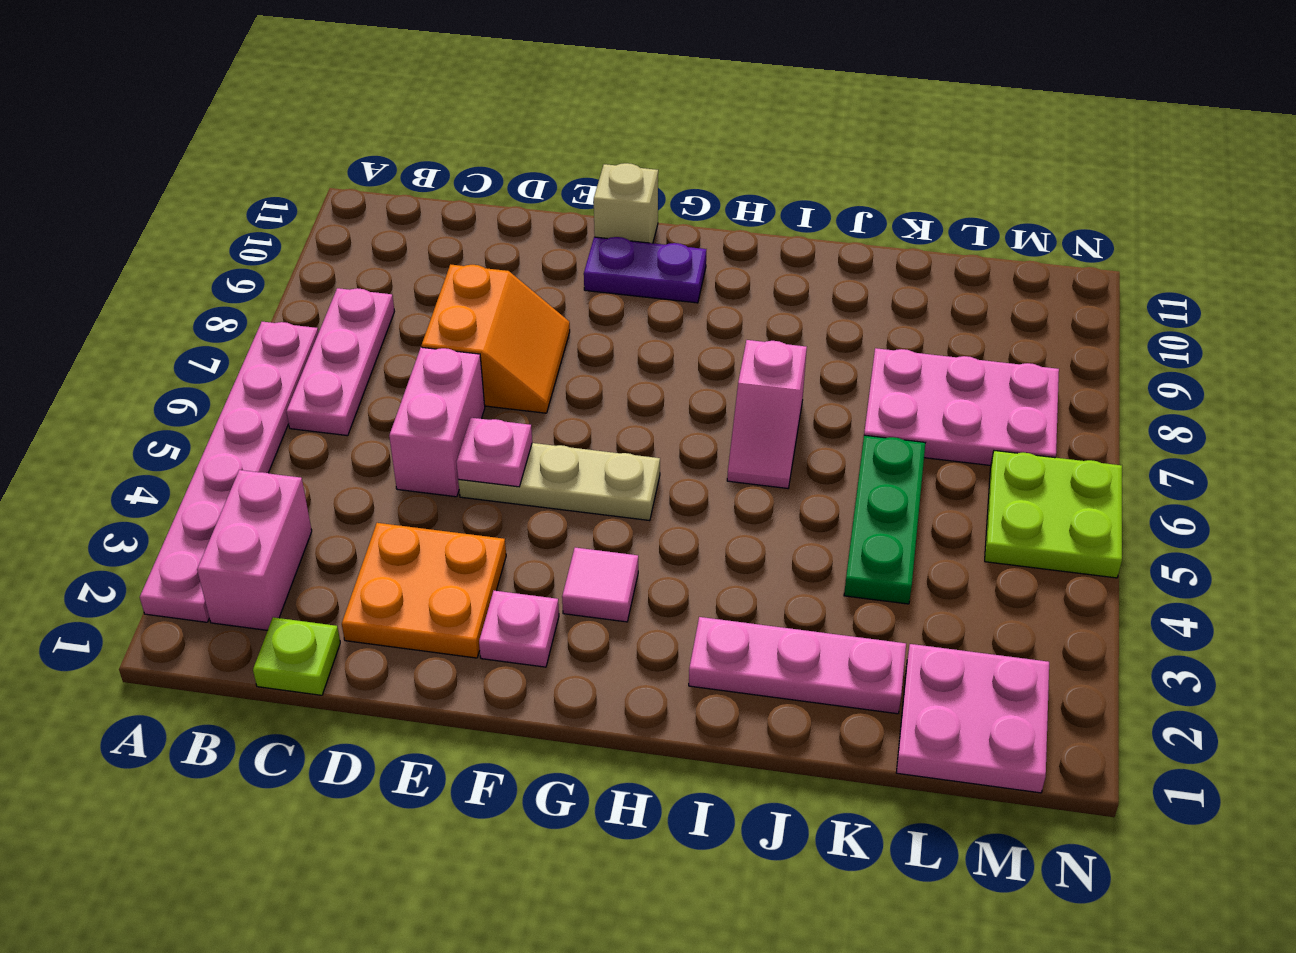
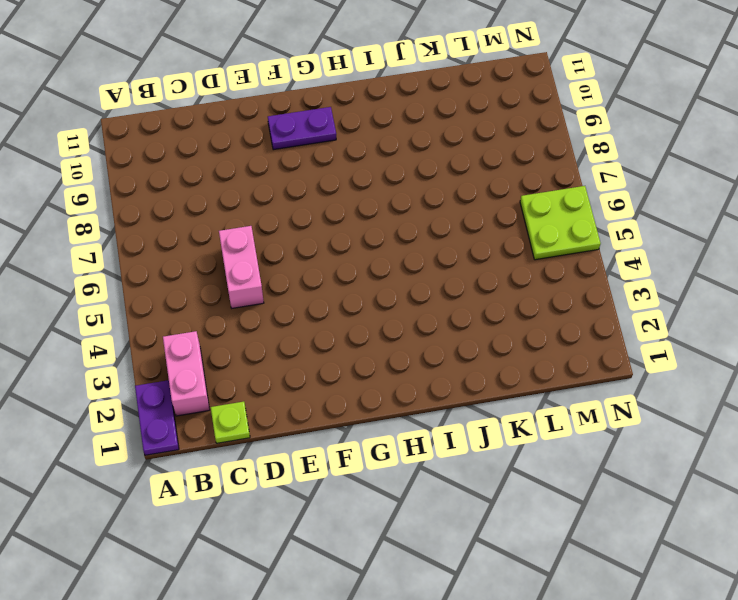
purple 1x2 plate [135,380,179,455] -> pink 1x6 plate [140,322,319,622]
none -> pink 1x3 plate [286,288,394,436]
none -> orange 2x2 plate [342,523,506,658]
none -> orange 2x2 slope [421,264,570,413]

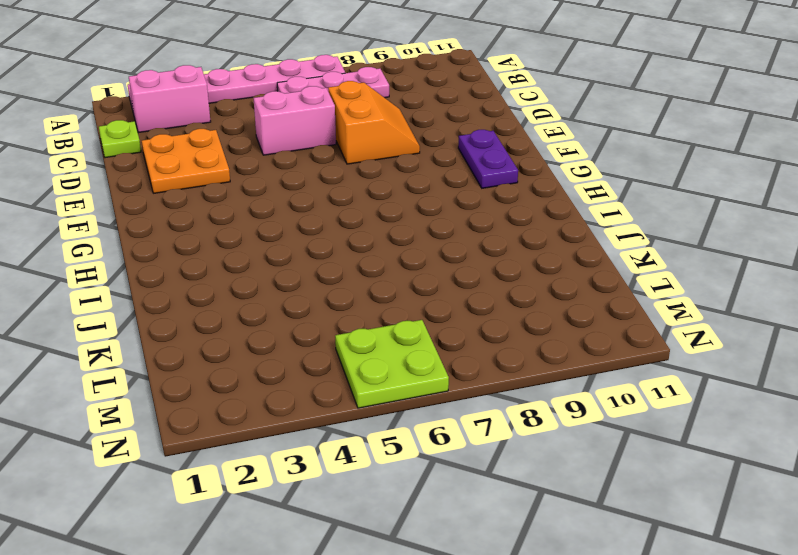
orange 2x2 slope [328,81,420,164] -> orange 2x2 slope turned to [421,264,570,413]
none -> tan 1x3 plate [458,443,660,521]
none -> pink 1x1 plate [479,591,559,667]
none -> tan 1x1 brick [594,163,658,243]

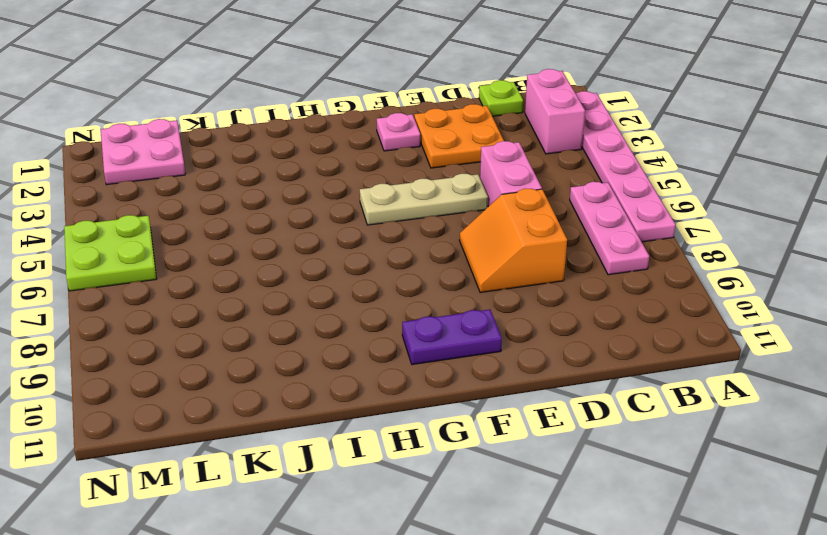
none -> tan 1x1 brick [594,163,658,243]
none -> pink 1x1 tile [562,548,638,622]
none -> pink 1x3 plate [689,617,906,714]

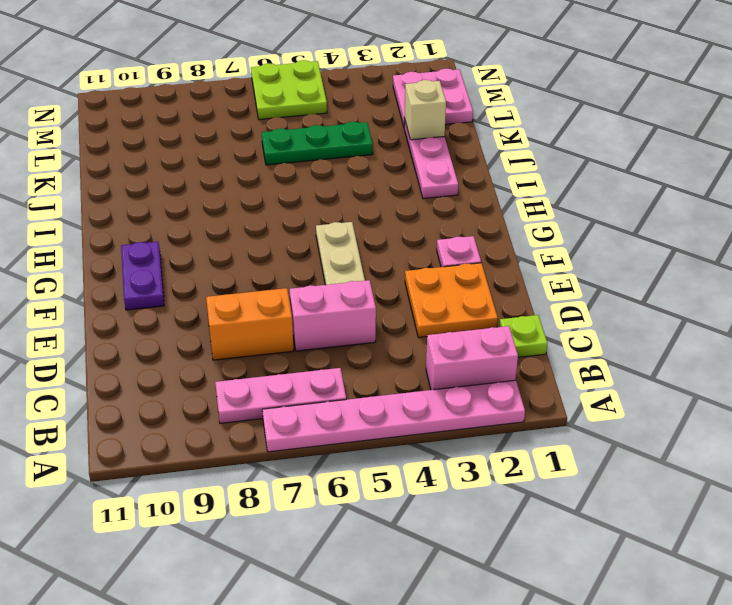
tan 1x1 brick [404,80,446,140] -> tan 1x1 brick moved to [594,163,658,243]
none -> pink 1x1 tile [562,548,638,622]
none -> pink 1x2 slope [727,340,807,488]
none -> pink 2x3 plate [864,348,1059,465]

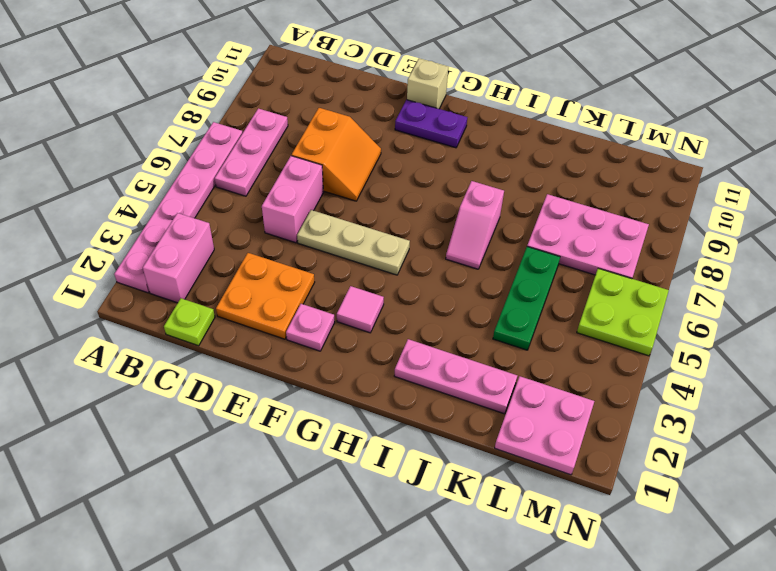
none -> pink 1x1 plate [456,418,532,487]

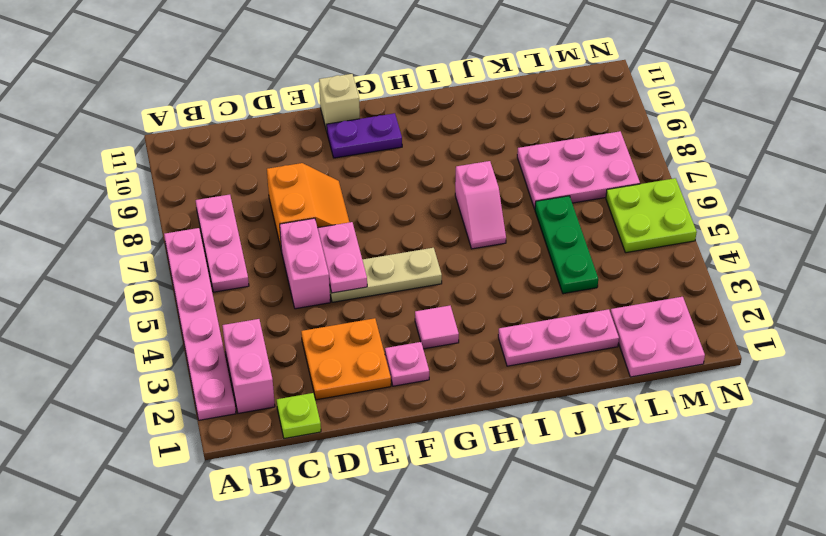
pink 1x2 plate [318,222,367,293] -> pink 1x1 plate [456,418,532,487]

